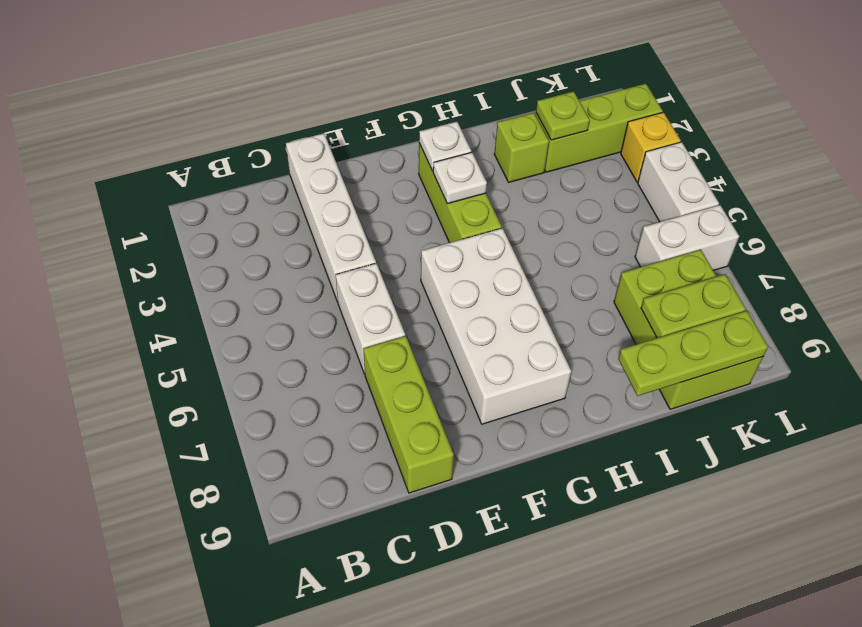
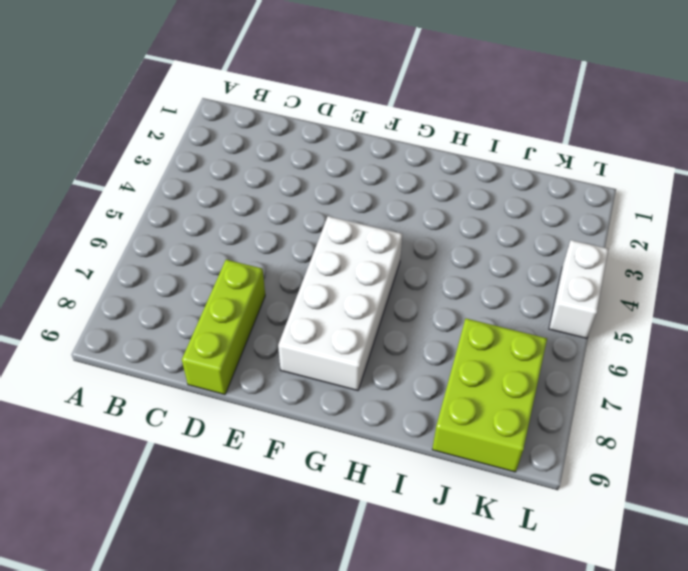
none -> white 1x4 brick [286,133,376,302]
none -> white 1x2 brick [336,263,405,374]
none -> lime 1x3 brick [419,143,502,243]

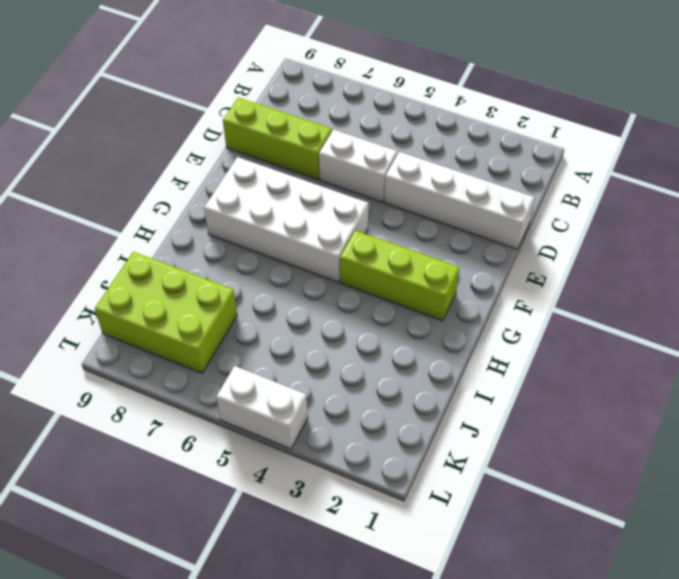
none -> lime 1x1 brick [494,113,549,182]
none -> lime 1x3 brick [536,84,663,172]
none -> white 1x2 brick [635,205,739,270]

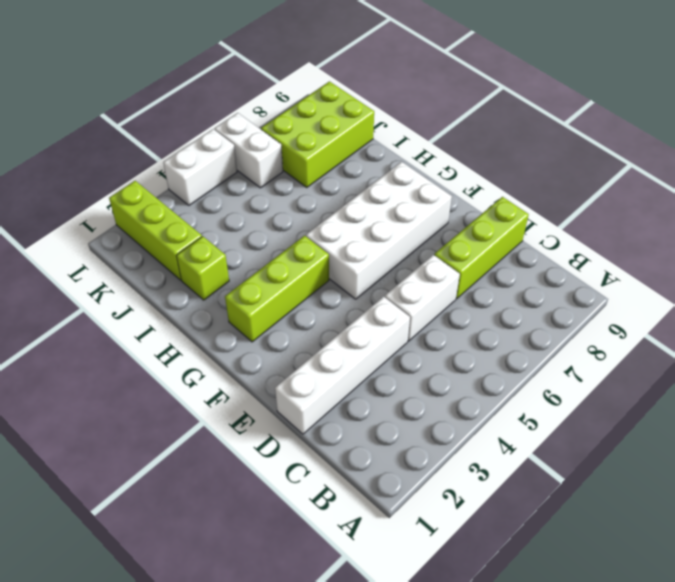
none -> yellow 1x1 brick [621,112,681,182]
none -> white 1x1 plate [419,122,471,171]
none -> white 1x1 plate [433,152,487,204]

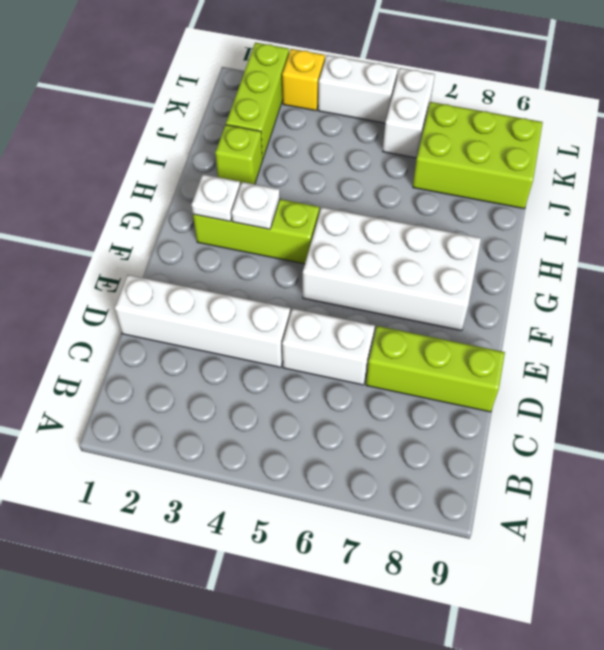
none -> lime 1x3 plate [618,311,768,396]
none -> lime 1x1 plate [536,91,590,140]
none -> lime 1x2 plate [641,274,746,338]

